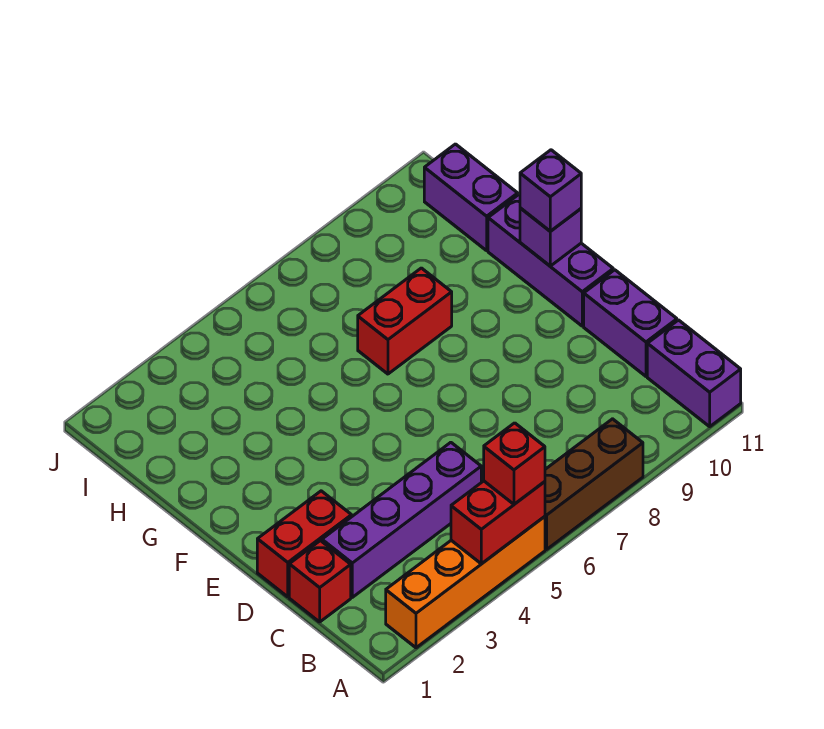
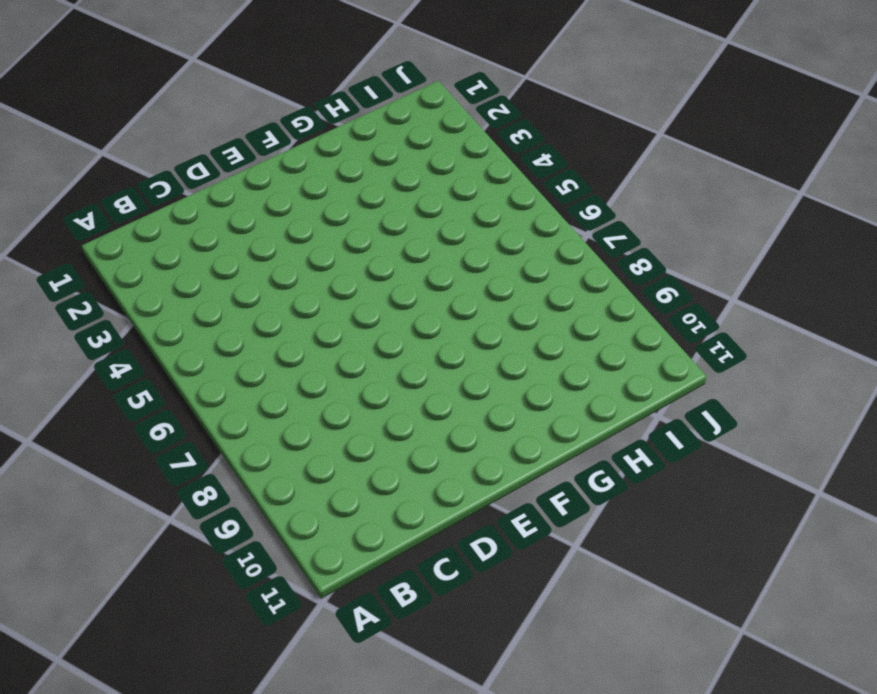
none -> orange 1x4 brick [386,517,545,648]
none -> brown 1x3 brick [545,419,643,549]
none -> purple 1x2 brick [647,320,741,427]

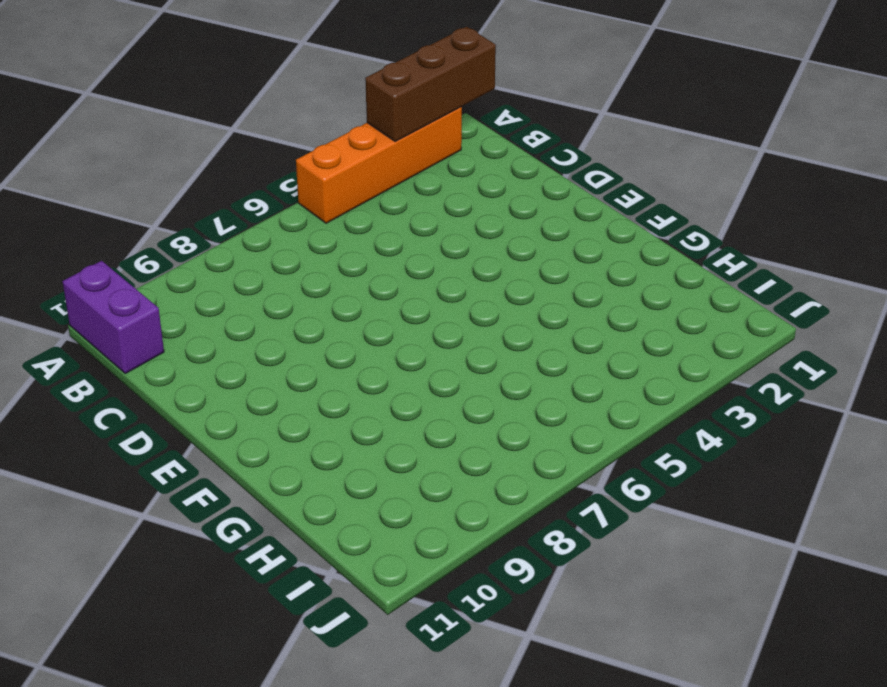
brown 1x3 brick [365,27,496,142] -> brown 1x3 brick moved to [545,419,643,549]
none -> red 1x1 brick [289,541,351,622]
none -> purple 1x4 brick [322,442,481,597]
none -> purple 1x2 brick [584,270,677,376]

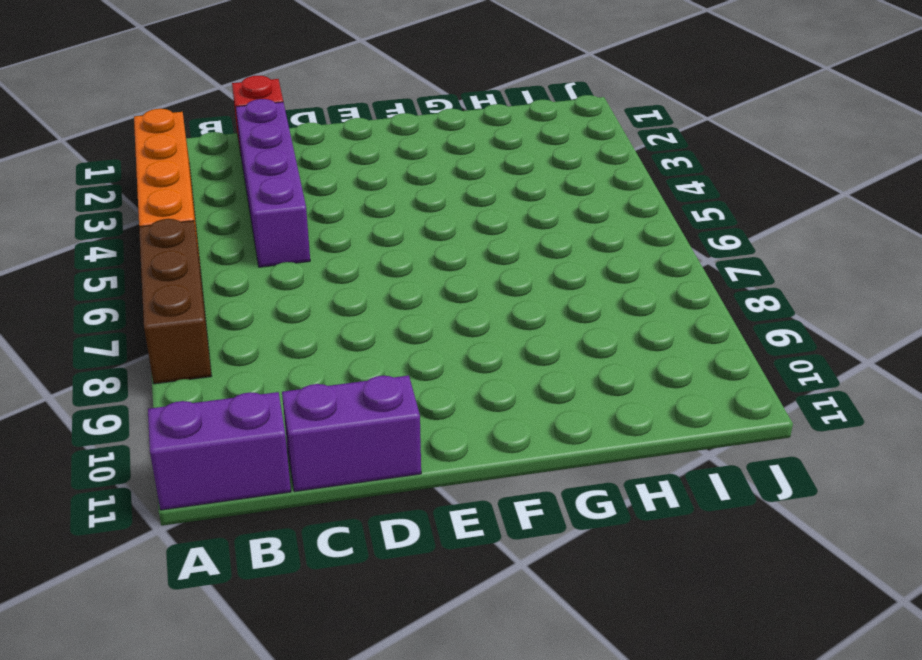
none -> red 1x2 brick [257,491,352,597]
none -> purple 1x3 brick [488,194,613,326]
none -> red 1x2 brick [358,268,452,374]

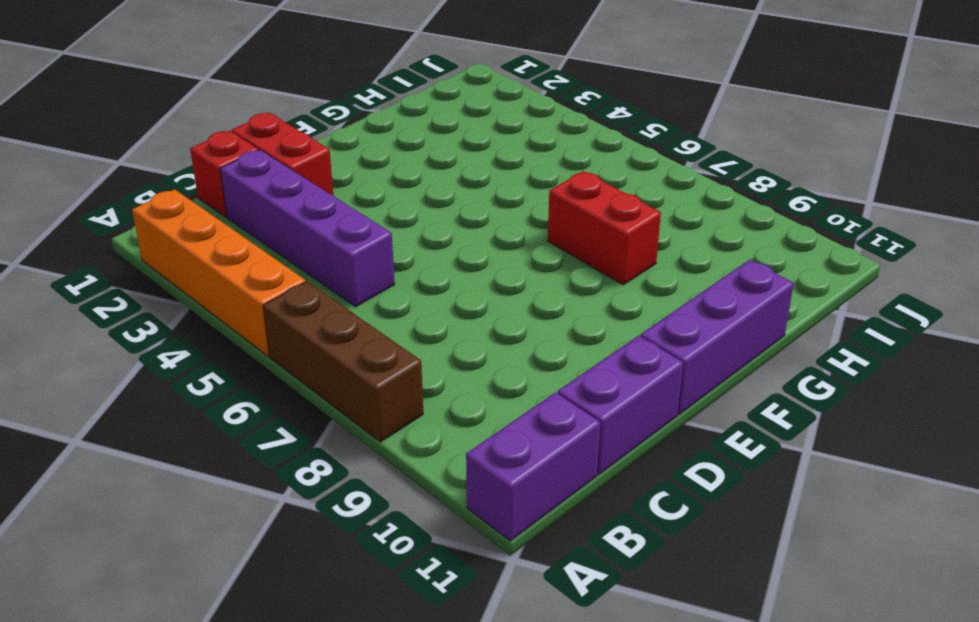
none -> purple 1x2 brick [424,144,518,251]
none -> red 1x2 brick [451,481,545,564]
none -> purple 1x1 brick [520,208,581,266]

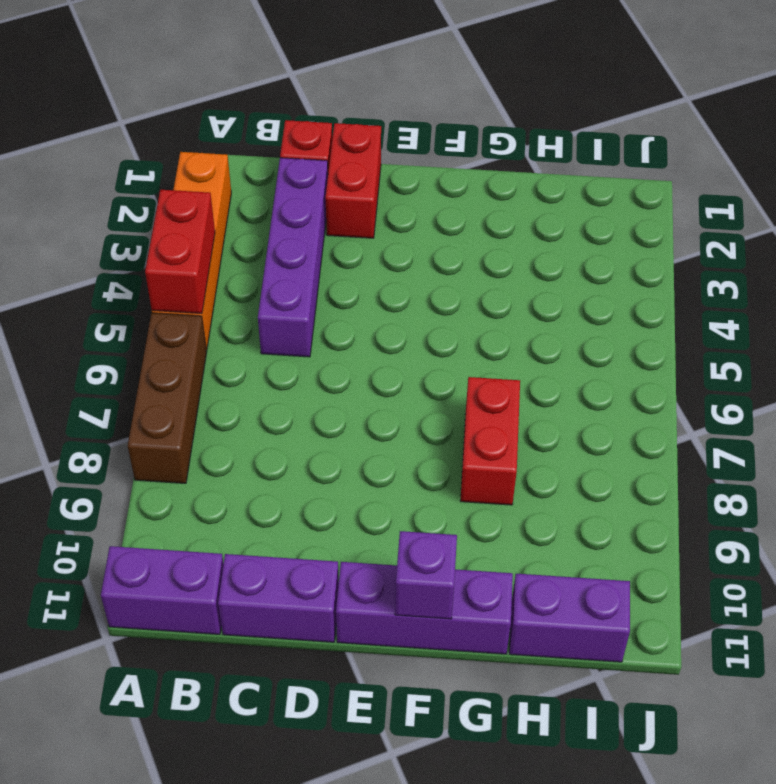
none -> red 1x1 brick [484,423,545,504]
none -> purple 1x1 brick [520,150,581,231]

